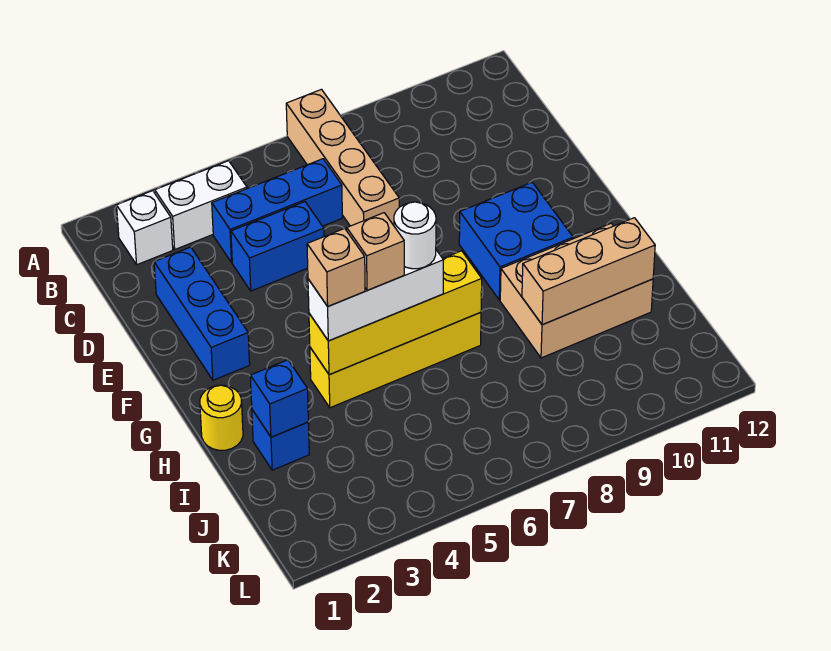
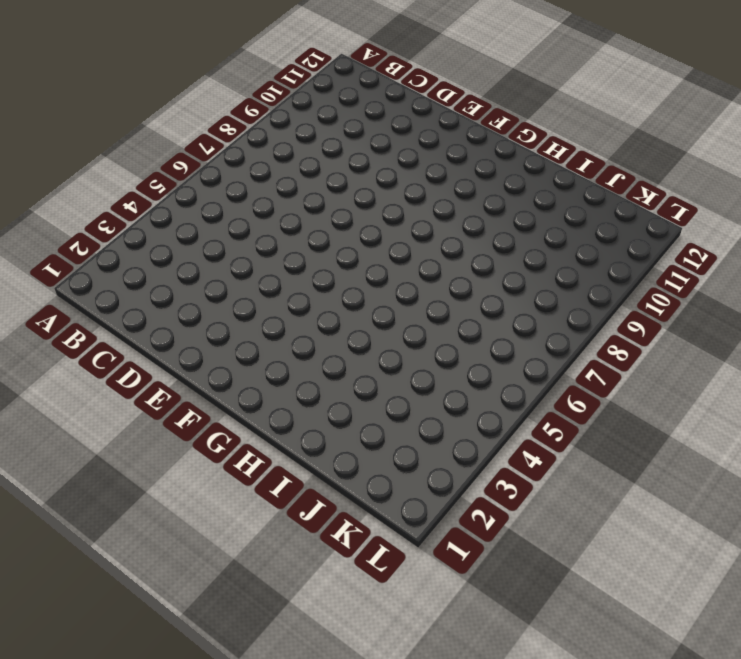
none -> tan 1x4 brick [286,89,399,226]
none -> white 1x1 brick [117,191,173,265]
none -> white 1x2 brick [155,161,247,249]

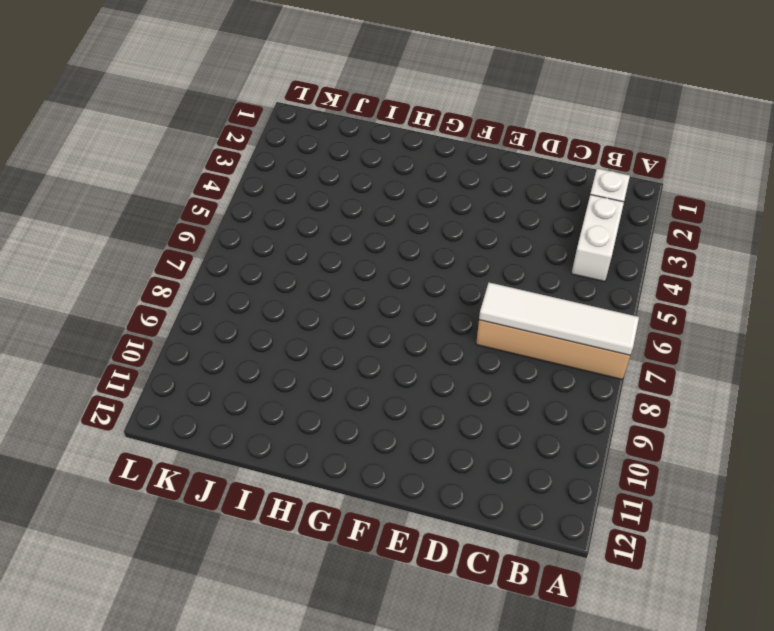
white 1x4 tile [479,283,639,355] -> none
none -> blue 1x3 brick [212,159,342,262]
none -> blue 1x3 brick [154,247,250,380]
none -> blue 1x2 brick [231,202,324,291]

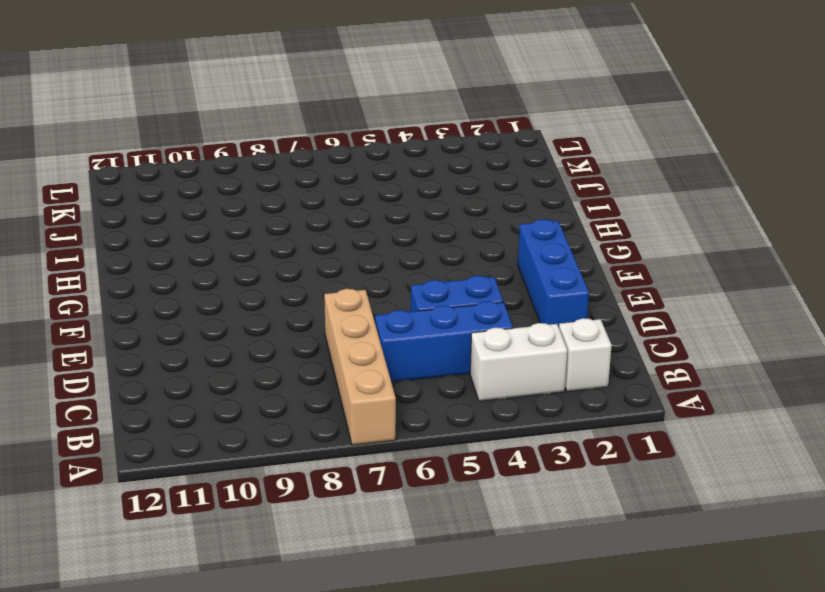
none -> blue 2x2 brick [459,182,573,300]
none -> yellow 1x1 round brick [200,385,243,450]
none -> yellow 1x4 brick [310,312,481,408]

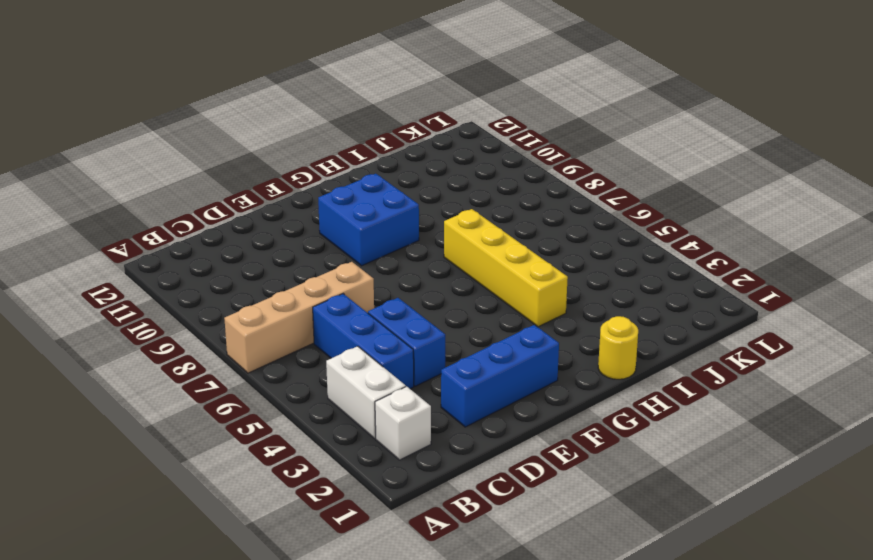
none -> tan 2x3 brick [500,223,653,358]
none -> blue 1x1 brick [252,410,309,470]
none -> yellow 1x4 brick [309,251,482,375]

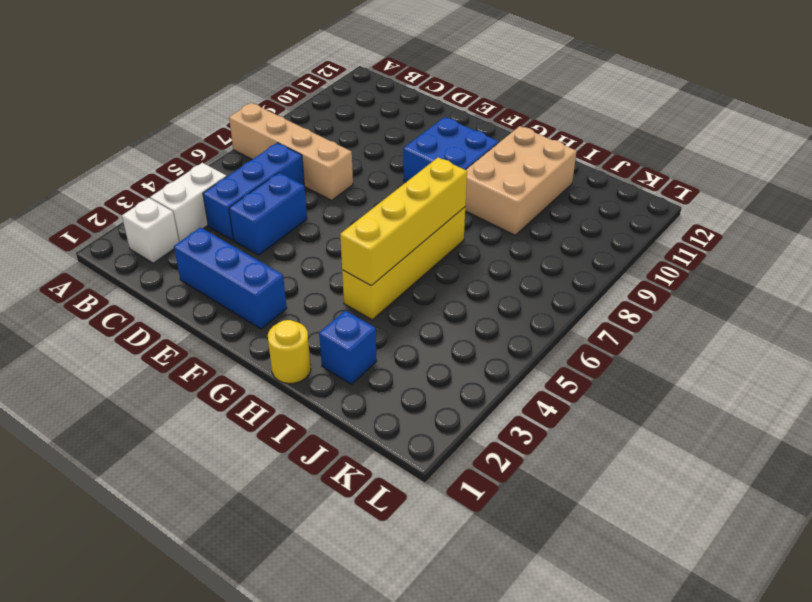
none -> blue 1x1 brick [250,360,308,437]
none -> tan 1x3 brick [522,218,655,325]
none -> white 1x3 brick [308,250,443,341]

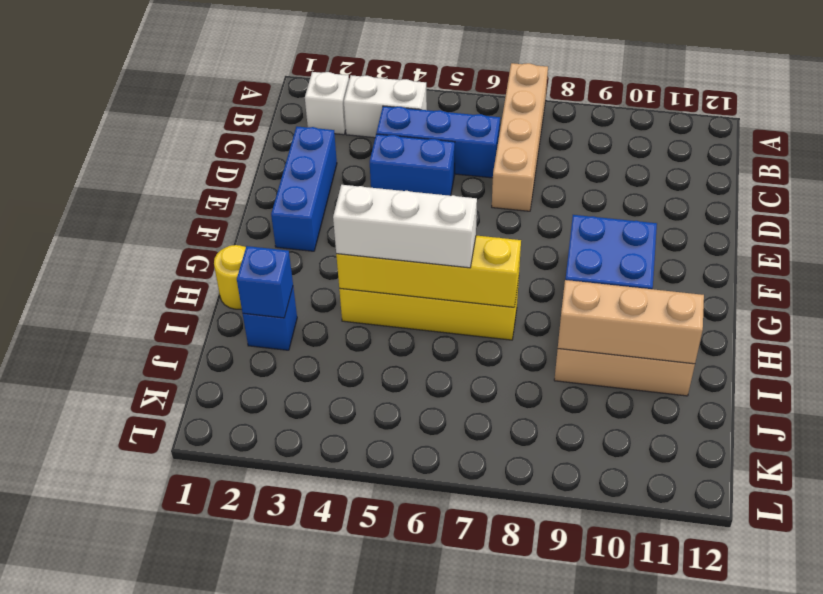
none -> tan 1x1 brick [307,228,365,306]
none -> tan 1x1 brick [347,213,404,290]
none -> white 1x1 round brick [394,202,436,269]

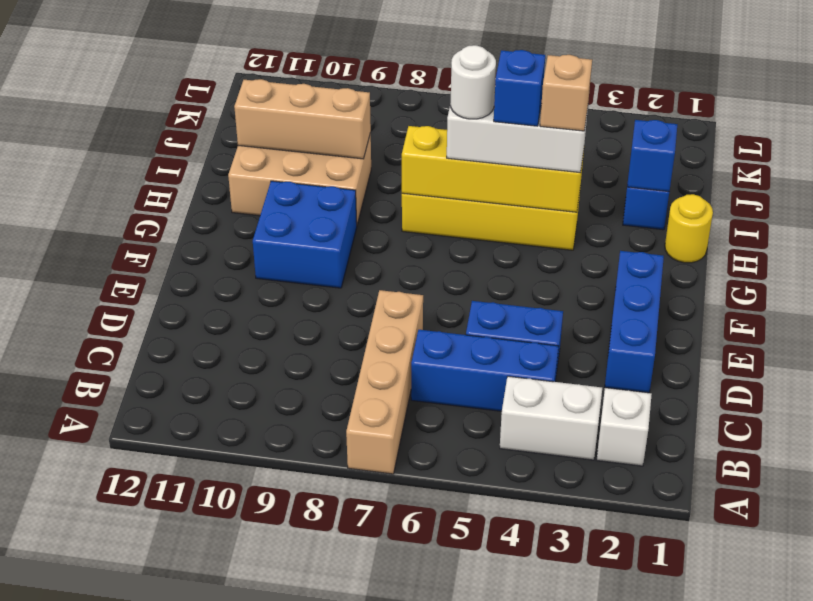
blue 1x1 brick [494,50,545,126] -> tan 1x1 brick [347,213,404,290]

